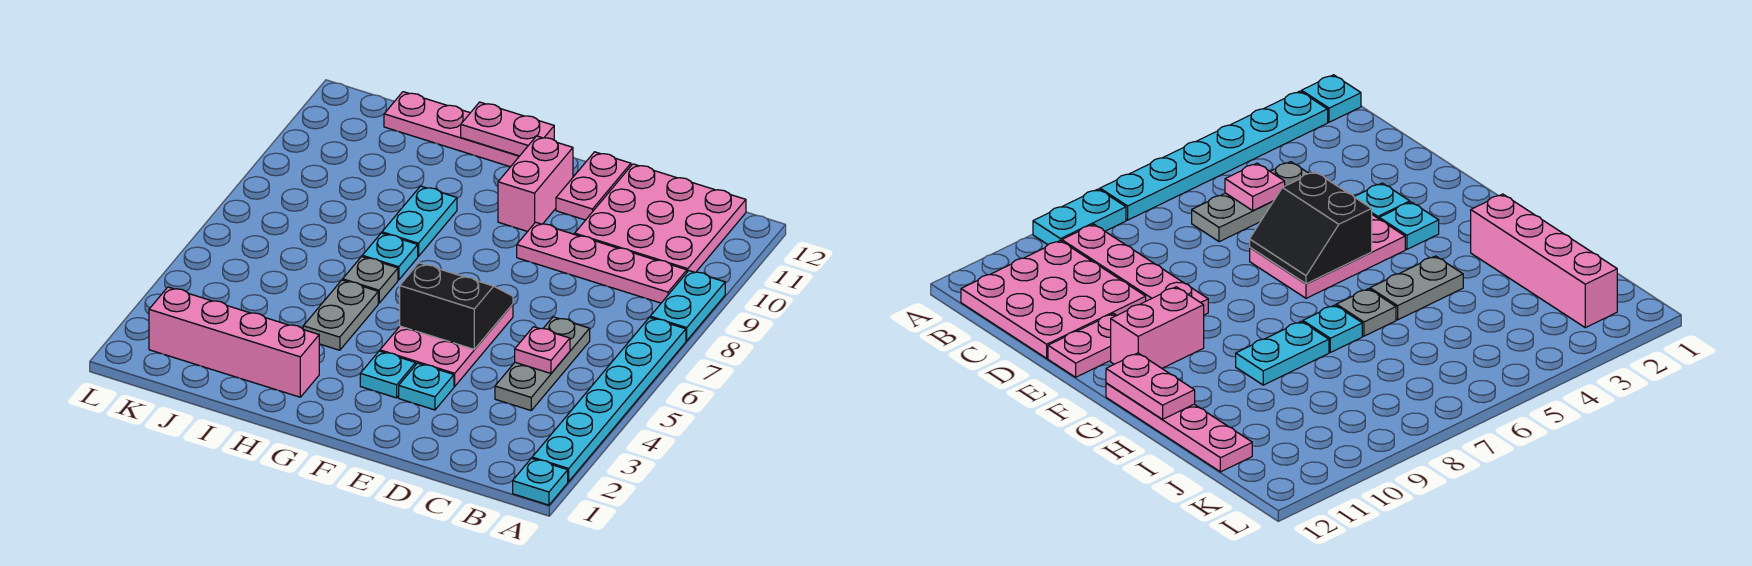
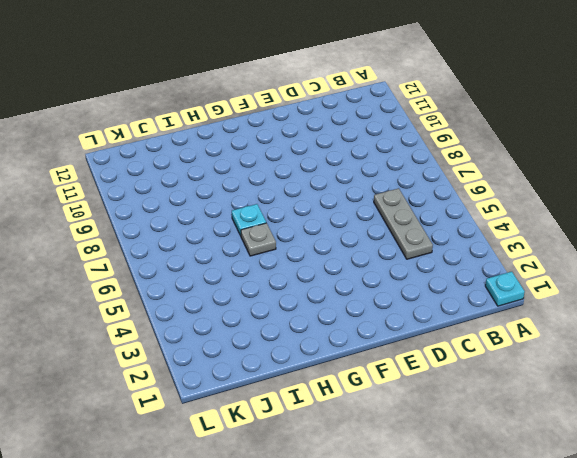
none -> cyan 1x6 plate [532,318,686,482]
none -> cyan 1x2 plate [650,271,725,341]
none -> pink 1x4 plate [517,222,687,303]

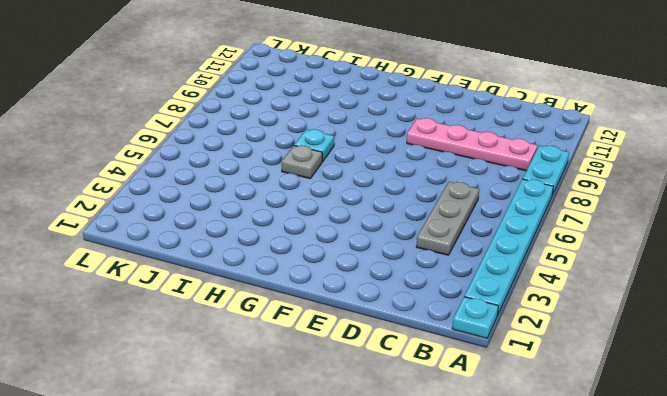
none -> pink 3x3 plate [575,164,746,273]
none -> cyan 1x1 plate [399,363,454,410]
none -> pink 2x3 plate [380,304,513,386]

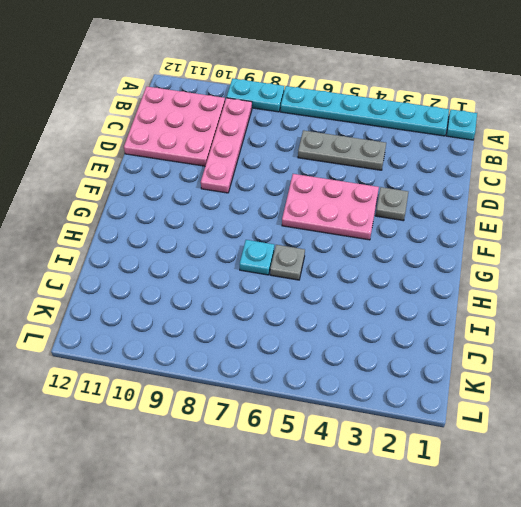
grey 1x1 plate [376,187,408,221] -> cyan 1x1 plate [399,363,454,410]
none -> pink 1x2 plate [556,152,631,220]
none -> cyan 1x1 plate [360,351,416,398]
none -> pink 1x2 brick [498,136,573,231]

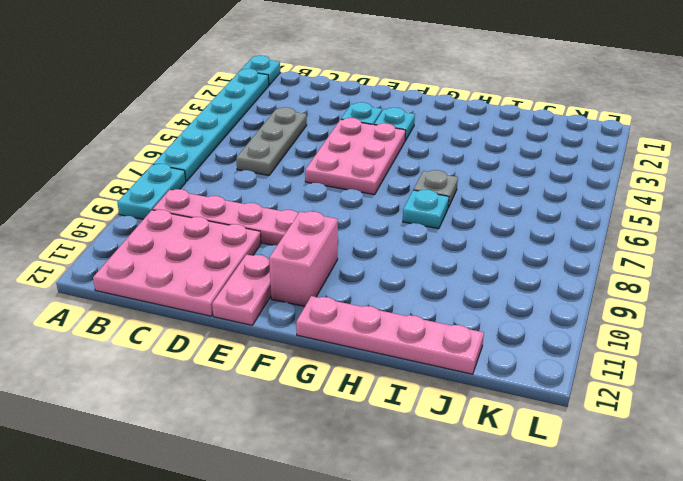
none -> pink 1x4 brick [149,287,319,397]
none -> grey 1x2 plate [303,280,378,350]
none -> cyan 1x2 plate [382,186,457,256]

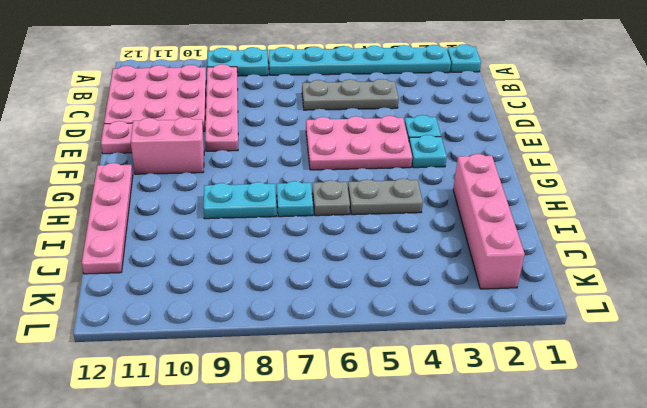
none -> pink 1x1 plate [515,327,570,373]
none -> black 2x2 slope [400,263,513,349]
none -> pink 1x2 plate [461,102,554,156]

